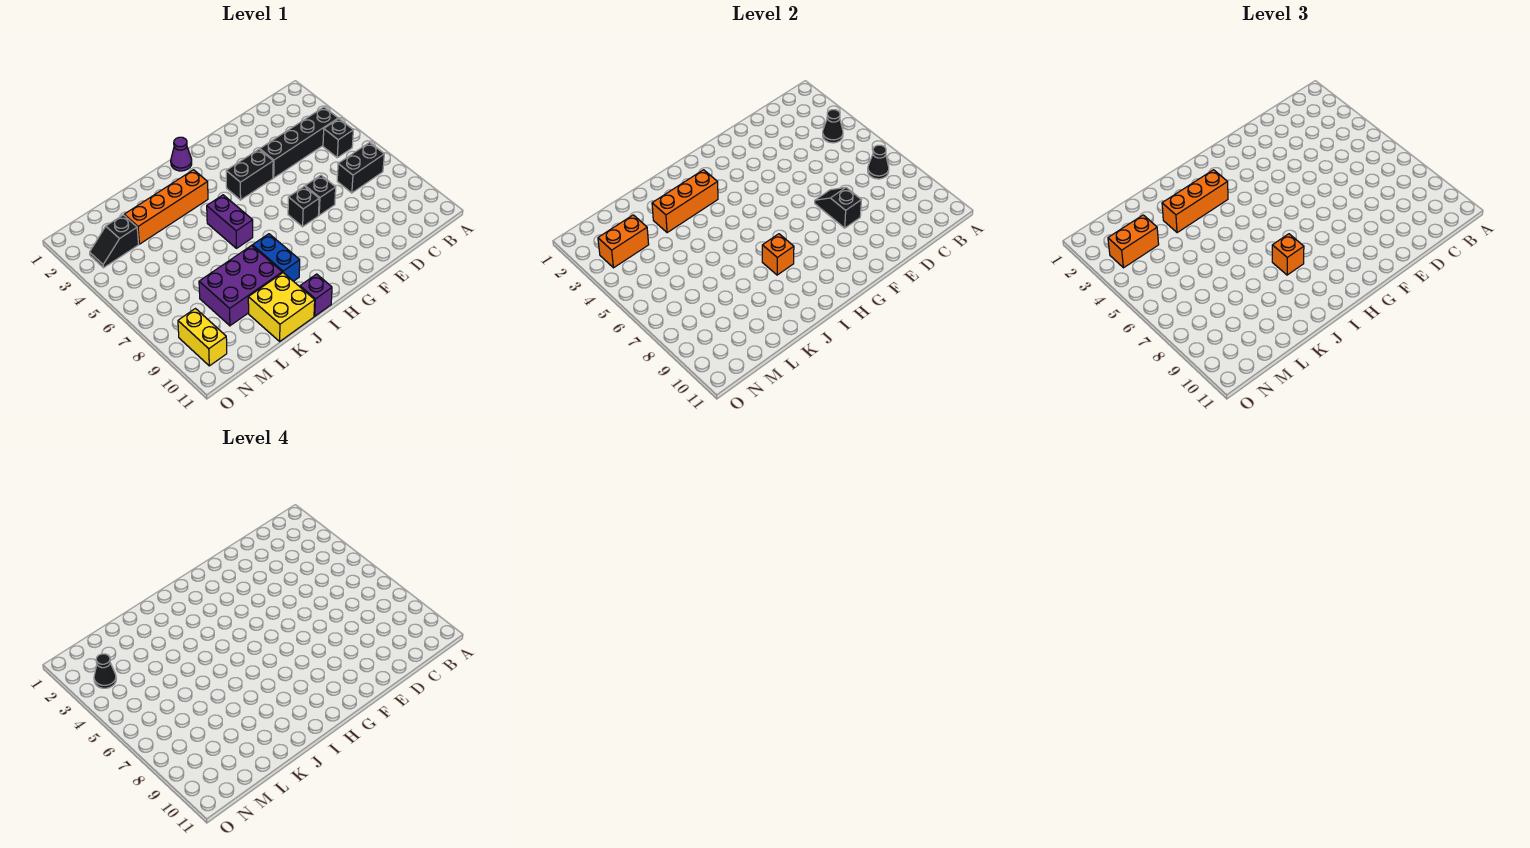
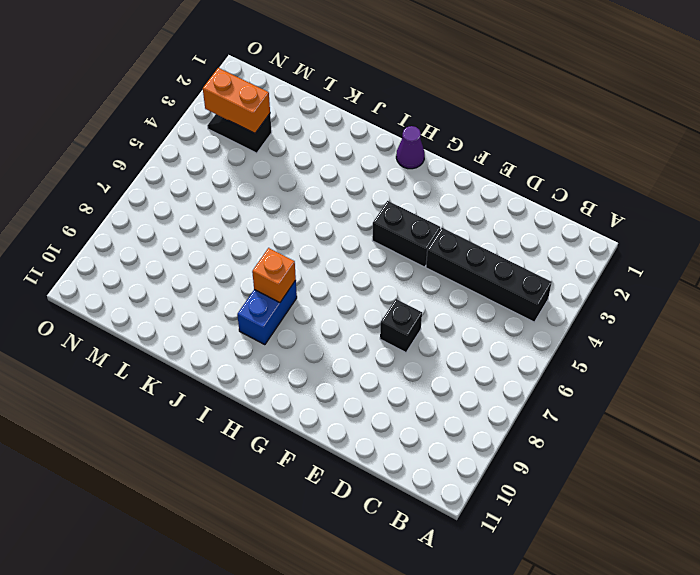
none -> black 1x1 brick [323,119,353,158]
none -> black 1x2 brick [337,142,384,193]
none -> black 1x1 brick [288,186,319,227]

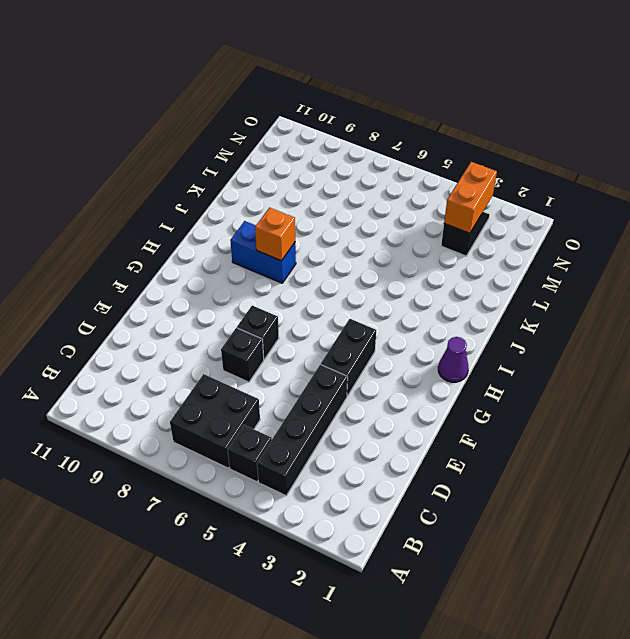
black 2x2 brick [170,374,260,468] -> black 1x2 brick [337,142,384,193]
none -> orange 1x4 brick [124,170,208,244]
none -> purple 1x2 brick [207,195,253,248]
none -> purple 1x1 brick [300,274,332,316]

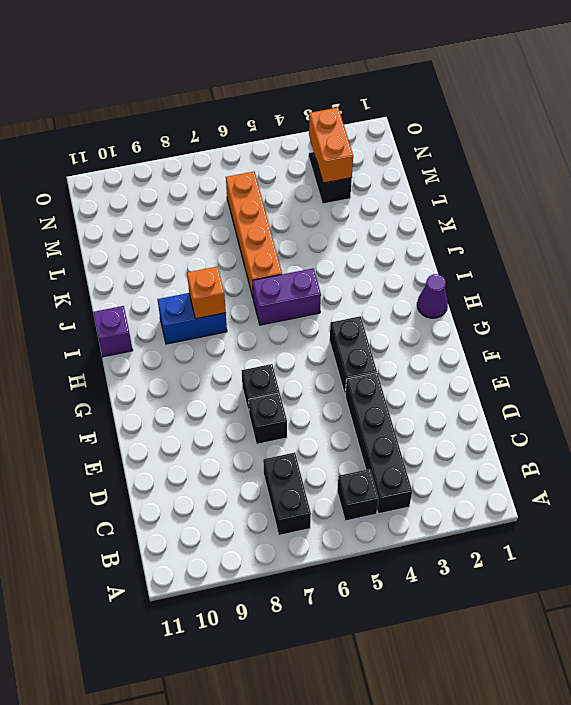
orange 1x4 brick [226,172,282,297] -> orange 1x4 brick moved to [124,170,208,244]
none -> purple 2x3 brick [199,246,282,326]
none -> yellow 2x2 brick [248,273,315,341]
none -> yellow 1x2 brick [178,309,227,366]

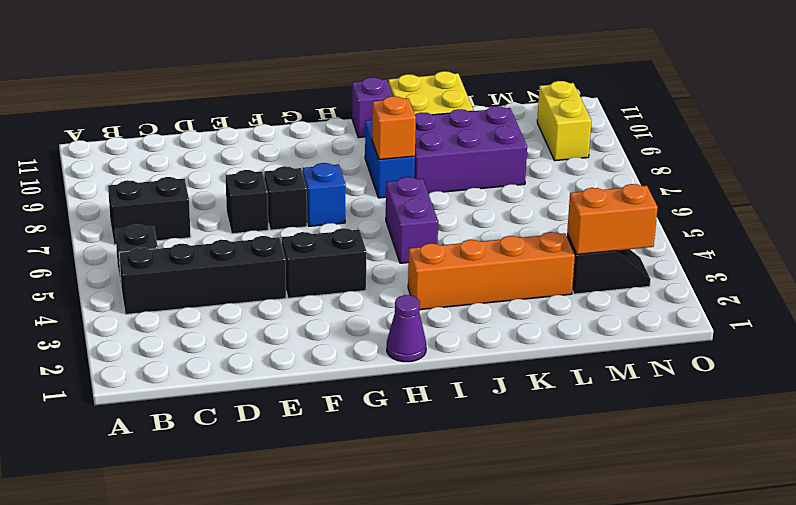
blue 1x1 brick [303,163,345,226] -> none
none -> black 1x1 cone [823,110,843,143]
none -> black 1x1 cone [868,145,889,179]
none -> black 1x2 slope [815,187,861,228]

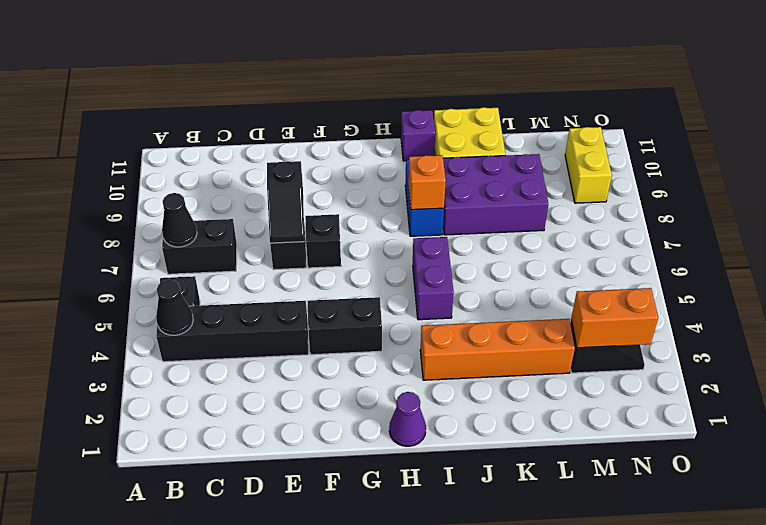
none -> orange 1x3 brick [652,170,718,233]
none -> orange 1x3 brick [1162,170,1228,233]
none -> orange 1x1 brick [1272,234,1304,275]

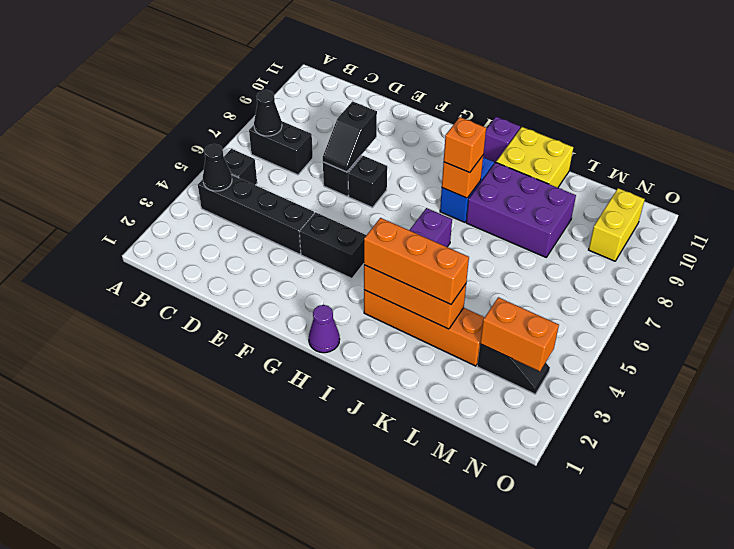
none -> orange 1x2 brick [1108,215,1159,268]
none -> black 1x1 cone [94,654,116,688]

